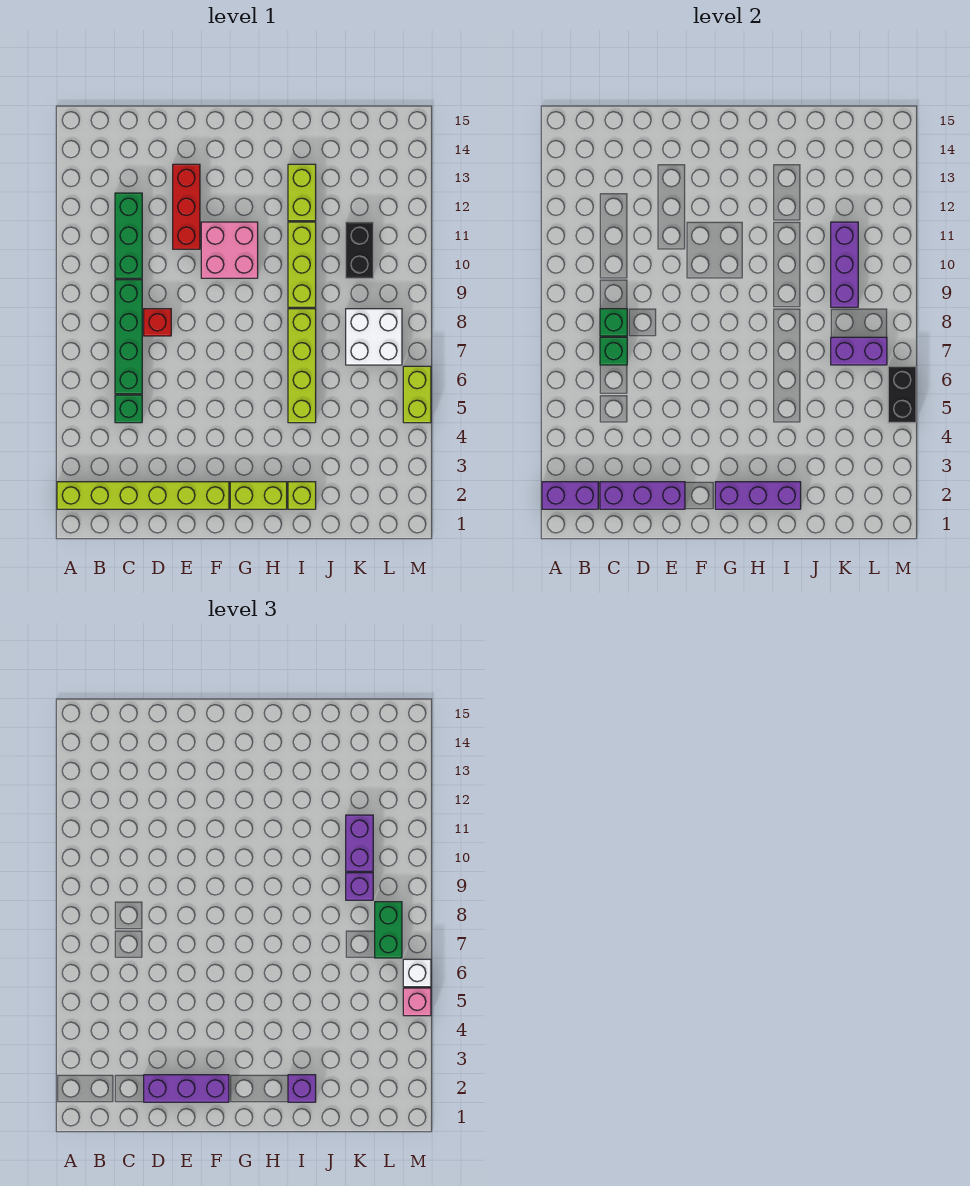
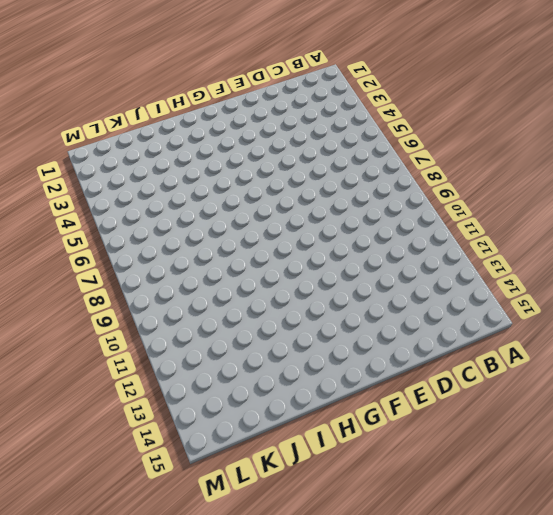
none -> lime 1x6 brick [57,482,229,509]
none -> green 1x1 brick [115,395,142,423]
none -> green 1x4 brick [115,280,142,394]
none -> green 1x3 brick [115,193,142,278]

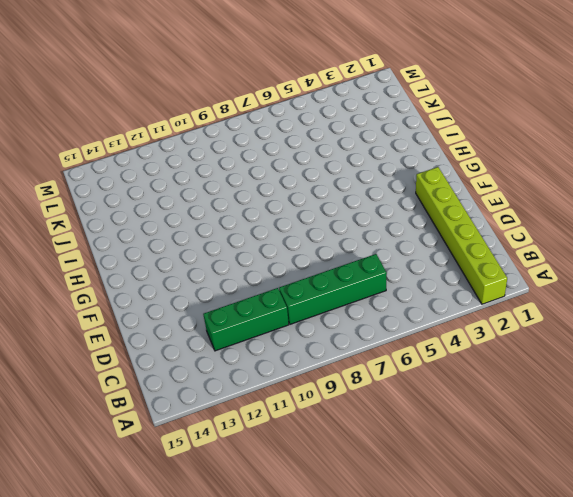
none -> green 1x1 brick [115,395,142,423]
none -> red 1x1 brick [144,309,171,336]
none -> red 1x3 brick [173,164,200,249]
none -> pink 2x2 brick [201,222,258,278]

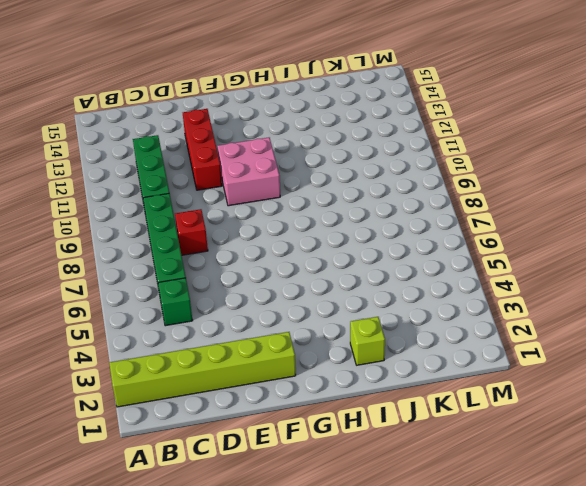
none -> lime 1x2 brick [230,482,287,509]
none -> lime 1x4 brick [288,309,316,423]
none -> lime 1x3 brick [288,222,316,307]
none -> lime 1x2 brick [288,164,316,221]

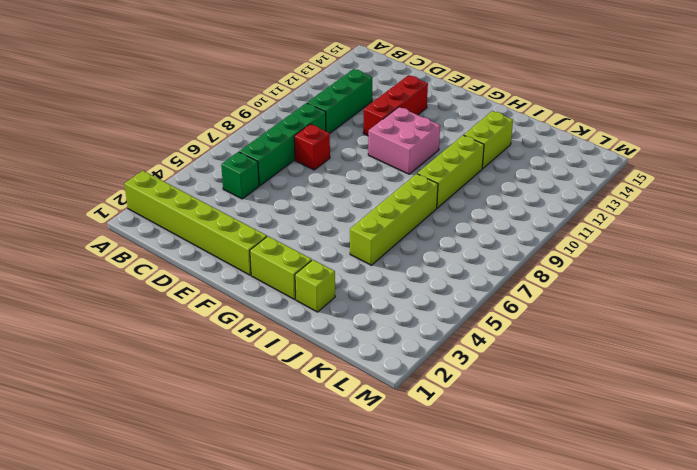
none -> white 2x2 brick [346,309,402,365]
none -> black 1x2 brick [346,222,373,278]
none -> lime 1x2 brick [403,366,431,423]
none -> purple 1x2 brick [542,482,598,509]

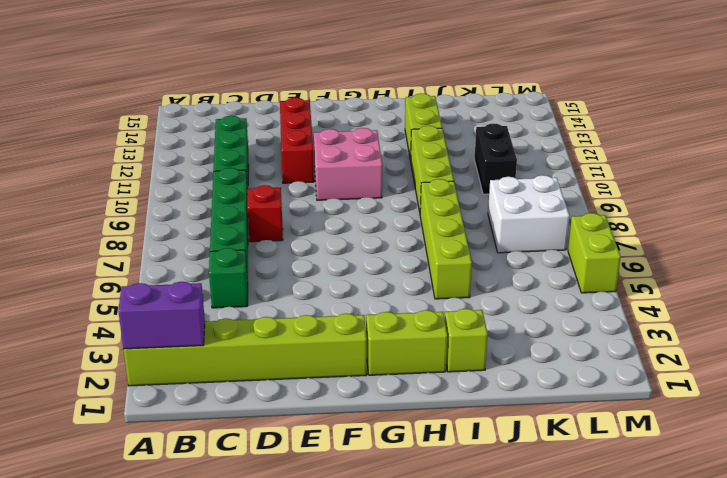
none -> purple 1x3 brick [600,482,685,509]
none -> green 1x1 brick [600,337,627,365]
none -> green 1x1 brick [600,309,627,336]
none -> purple 1x3 brick [715,482,801,509]

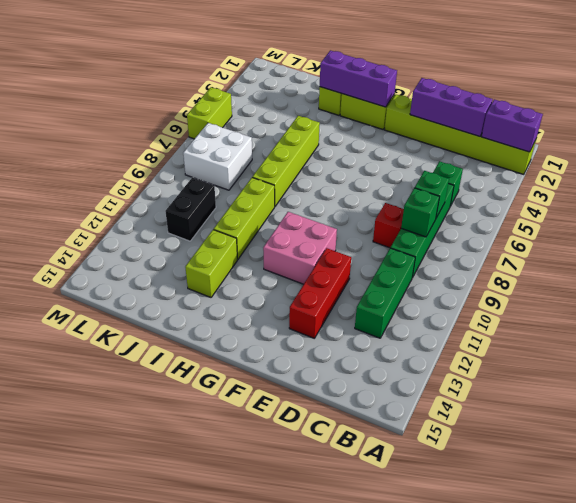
none -> purple 1x2 brick [831,337,887,365]
none -> purple 1x3 brick [831,222,858,307]
none -> black 1x2 brick [888,366,916,423]
none -> purple 1x3 brick [144,1075,229,1102]

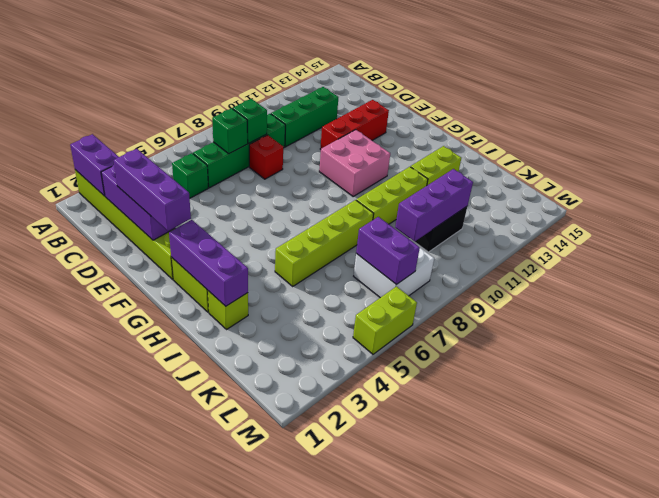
none -> black 1x2 brick [888,366,916,423]
none -> purple 1x1 brick [288,1075,316,1102]
none -> purple 1x1 brick [346,873,373,900]
none -> purple 1x2 brick [346,815,373,871]

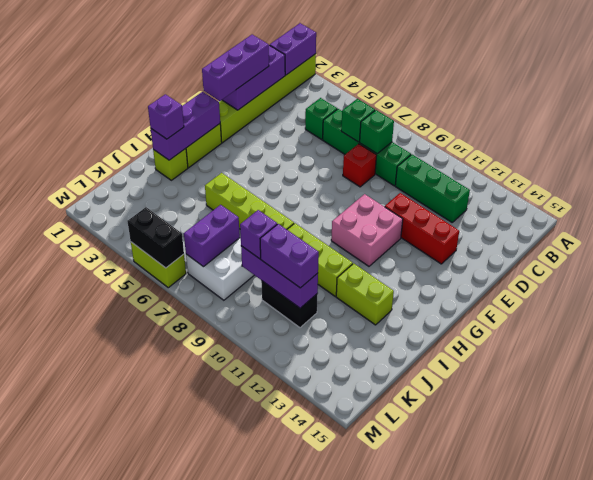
none -> green 1x2 brick [375,902,402,958]
none -> pink 1x1 brick [403,988,431,1016]
none -> white 1x1 brick [403,959,431,987]

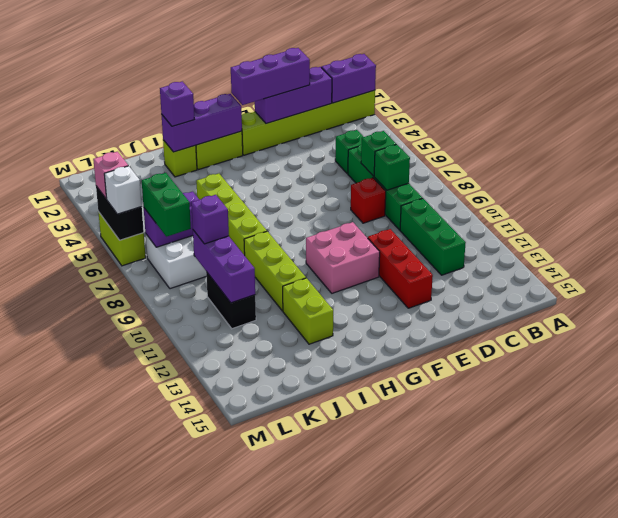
none -> purple 1x2 brick [346,815,373,871]

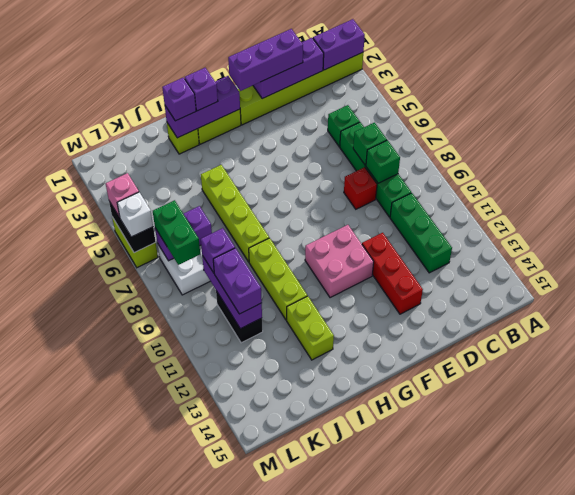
purple 1x1 brick [185,68,218,111] -> none

